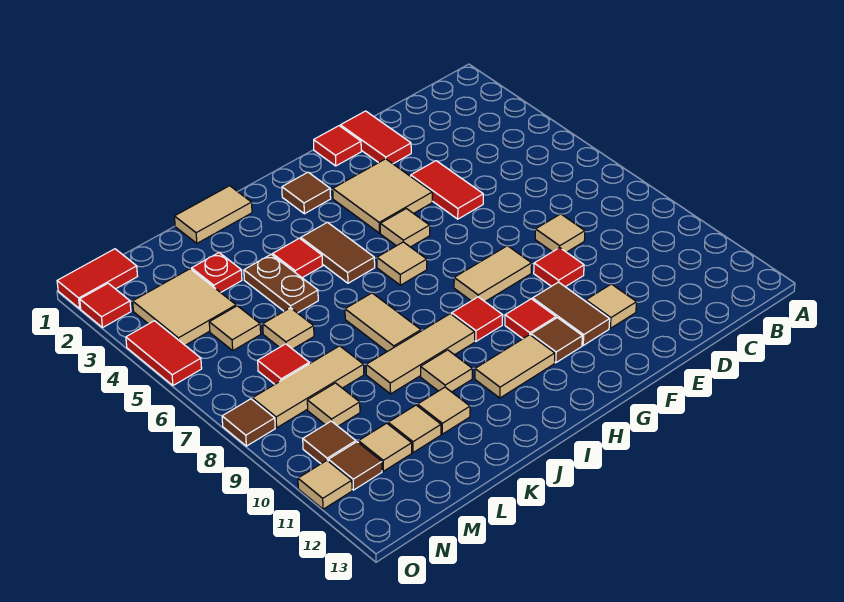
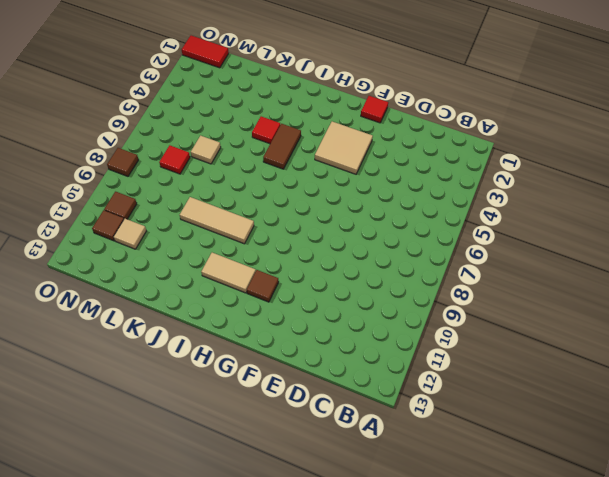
none -> tan 1x1 tile [535,214,585,252]
none -> red 1x2 tile [340,111,411,164]
none -> red 1x2 tile [411,161,483,219]
none -> red 1x1 tile [534,248,584,287]

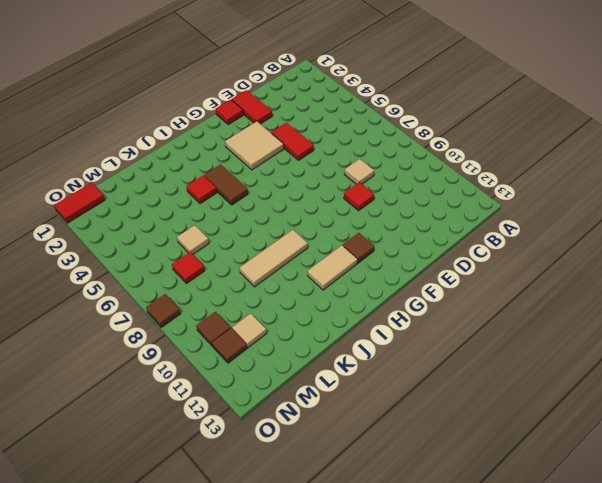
none -> tan 1x1 tile [586,284,637,328]
none -> tan 1x2 tile [454,246,532,301]
none -> brown 1x2 tile [533,282,610,345]
none -> tan 1x1 tile [380,209,430,247]

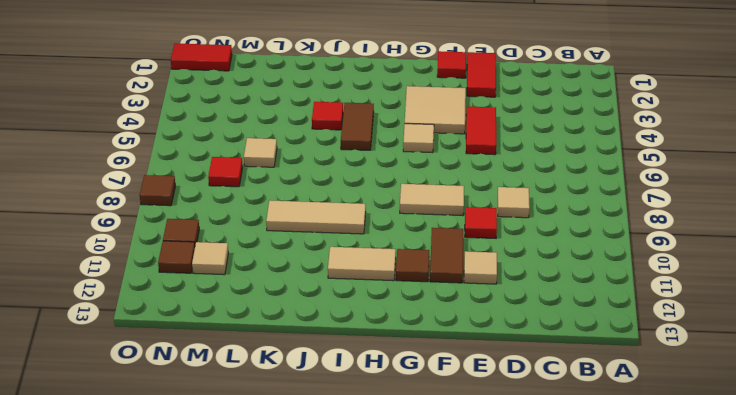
none -> red 1x1 tile [505,299,556,339]
none -> brown 1x1 tile [282,172,331,214]
none -> tan 1x1 tile [377,242,427,285]
none -> red 1x1 tile [452,297,503,341]

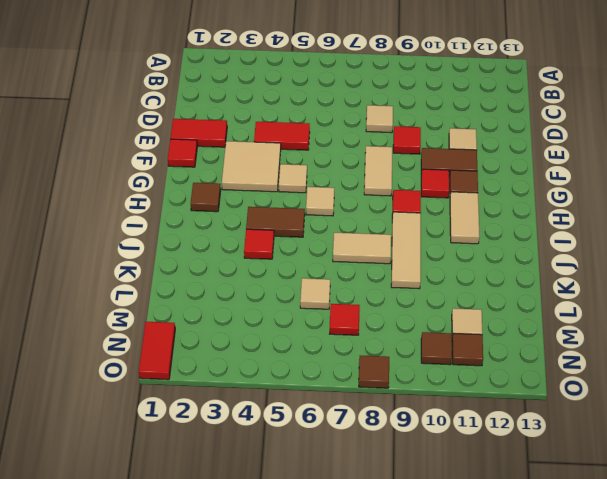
none -> tan 1x2 tile [174,186,252,243]
none -> tan 1x1 tile [421,350,472,392]
none -> brown 1x2 plate [244,255,318,313]
none -> tan 1x1 tile [417,387,470,434]

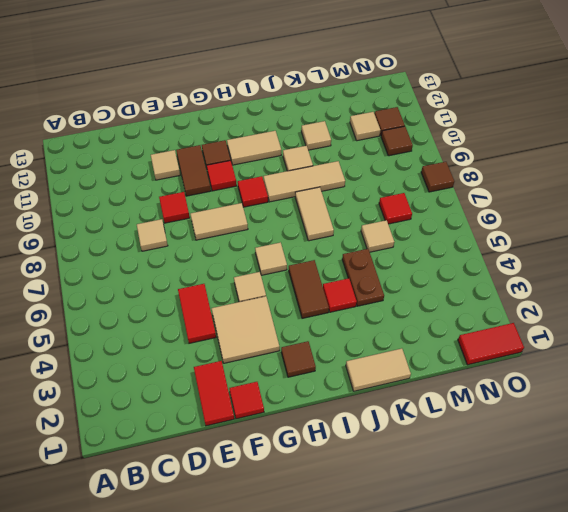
none -> red 1x1 plate [192,253,242,293]
none -> tan 1x3 tile [252,346,364,428]
none -> tan 1x1 tile [388,405,441,453]
none -> tan 2x2 tile [133,269,236,345]

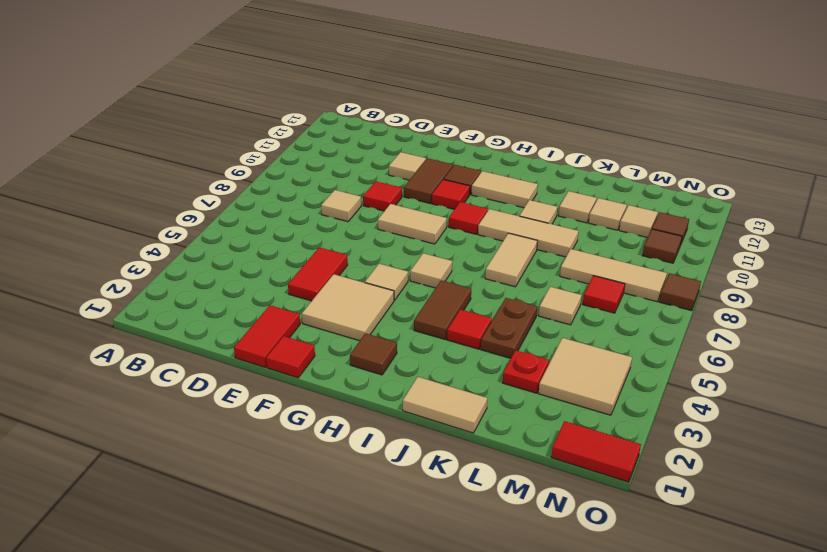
none -> tan 1x1 tile [209,306,261,350]
none -> tan 1x1 tile [307,383,360,426]
none -> red 1x1 tile [80,283,131,327]
none -> red 1x2 tile [126,321,202,385]

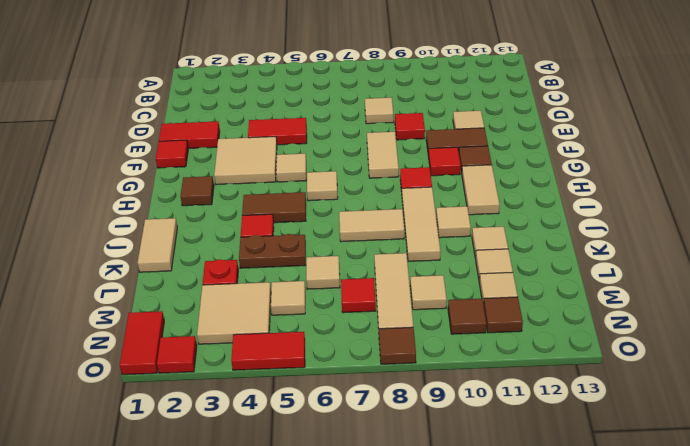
none -> tan 1x1 tile [298,460,352,509]

